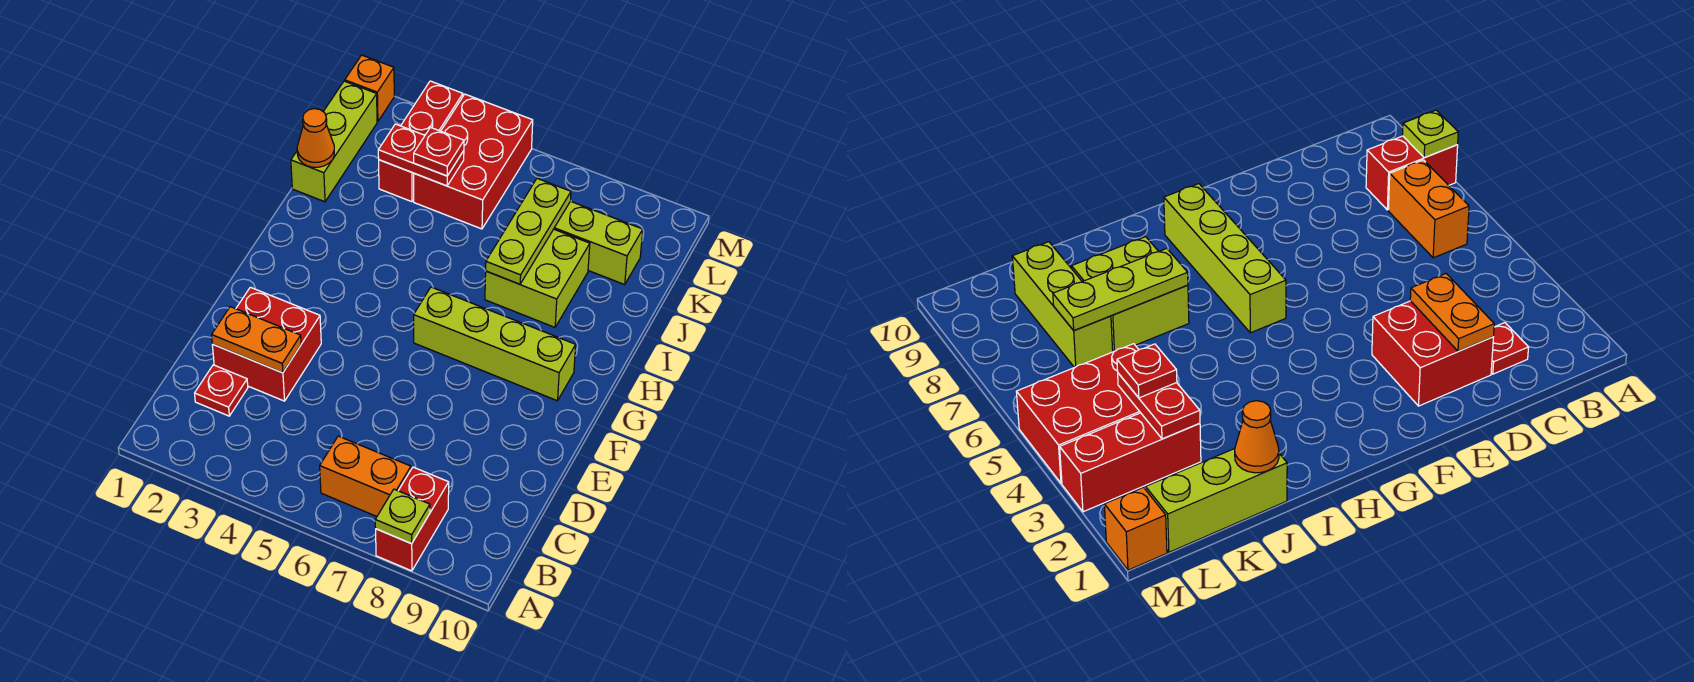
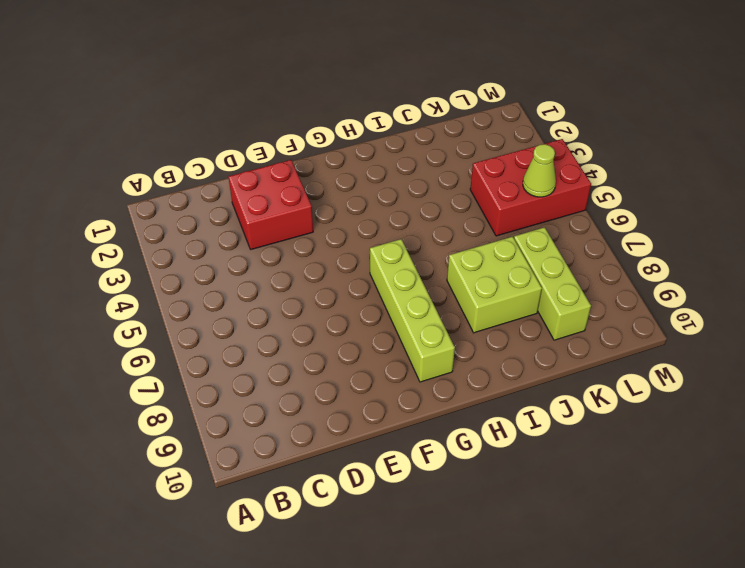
lime 1x1 cone [523,144,556,197] -> none
none -> red 1x2 brick [376,467,449,571]
none -> orange 1x2 brick [320,436,411,516]
none -> red 1x1 plate [195,365,248,416]

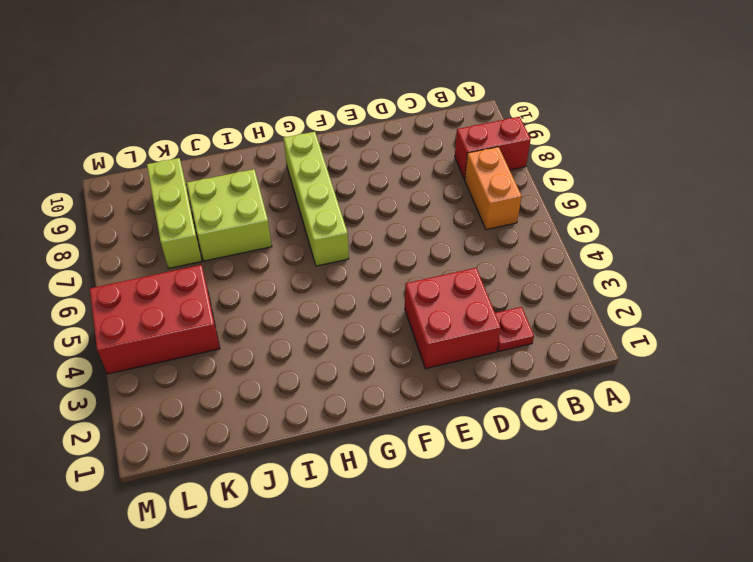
none -> lime 1x3 brick [291,81,377,202]
none -> red 1x3 brick [379,81,463,202]
none -> orange 1x1 brick [345,55,394,122]

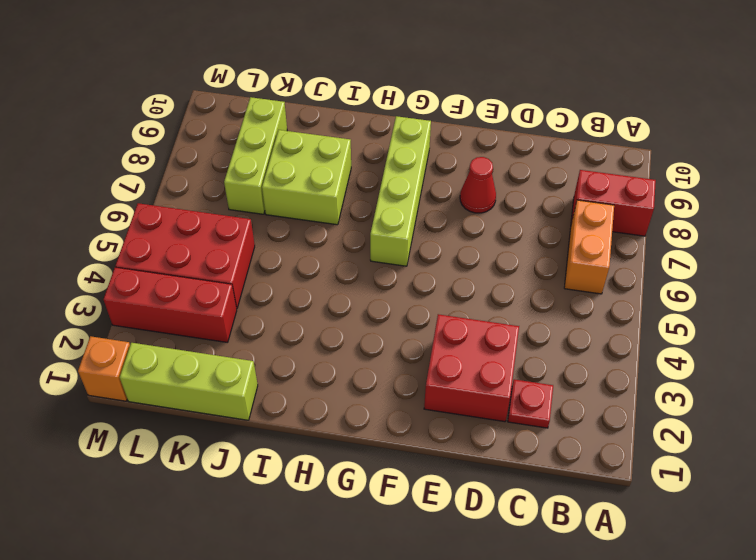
red 1x1 cone [460,157,496,213] -> none
none -> lime 1x1 plate [375,489,430,544]
none -> orange 1x2 plate [212,307,301,373]
none -> lime 1x3 plate [486,178,571,284]

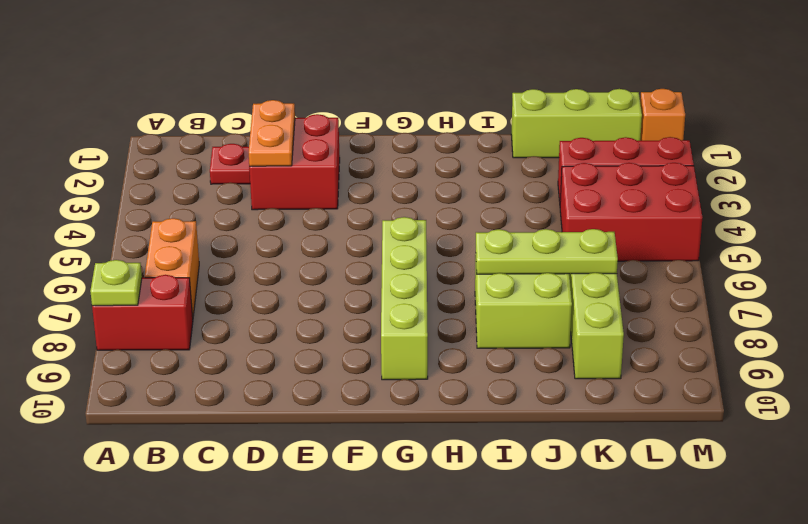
none -> orange 1x1 cone [297,109,334,167]
none -> red 1x2 plate [378,124,464,186]
none -> red 1x1 plate [414,127,464,176]

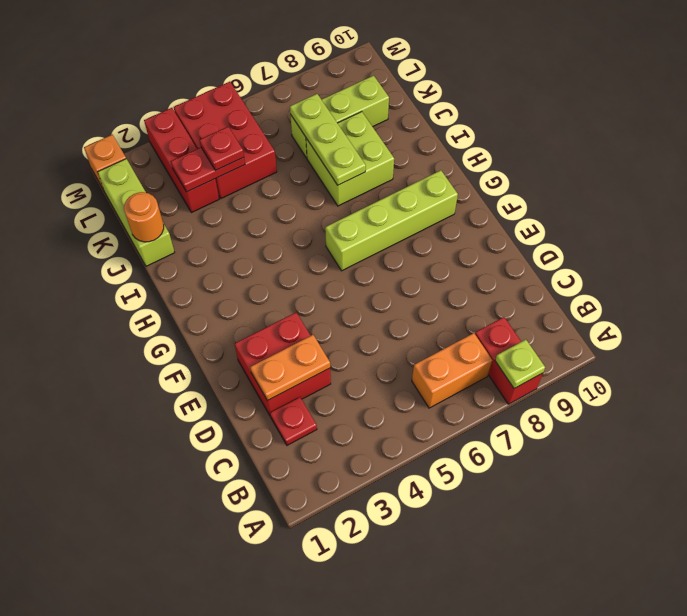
orange 1x1 round brick [124,192,164,242] -> orange 1x1 cone [297,109,334,167]

